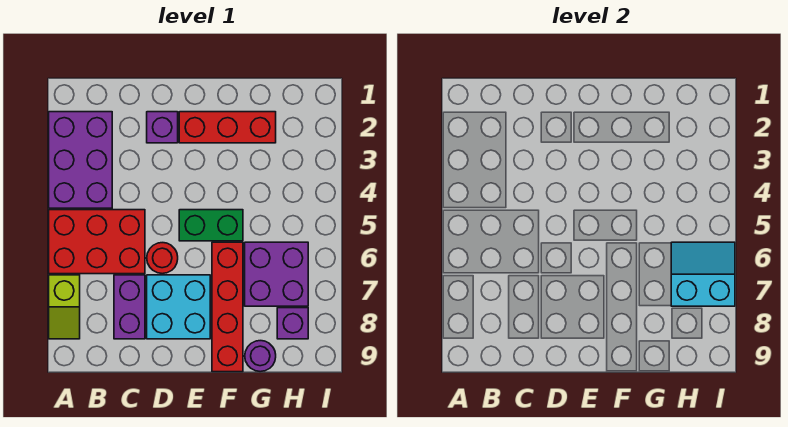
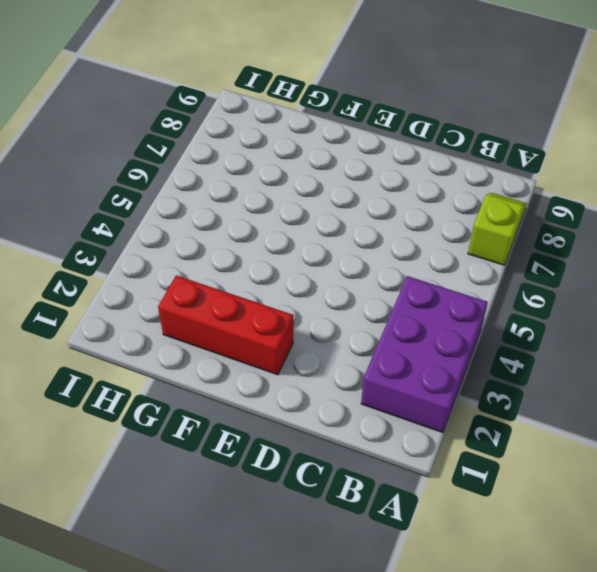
none -> red 2x3 brick [49,210,145,274]
none -> purple 1x2 brick [114,275,145,339]
none -> purple 1x1 brick [147,112,178,143]

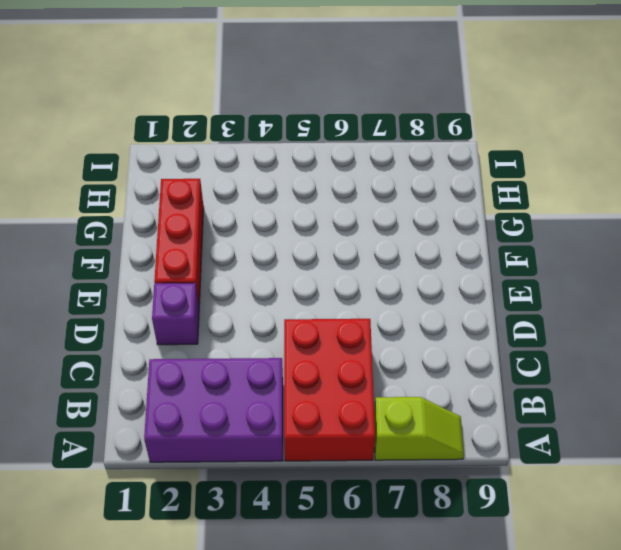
none -> purple 1x2 brick [114,275,145,339]
none -> red 1x1 round brick [147,243,178,274]
none -> cyan 2x2 brick [147,275,210,339]

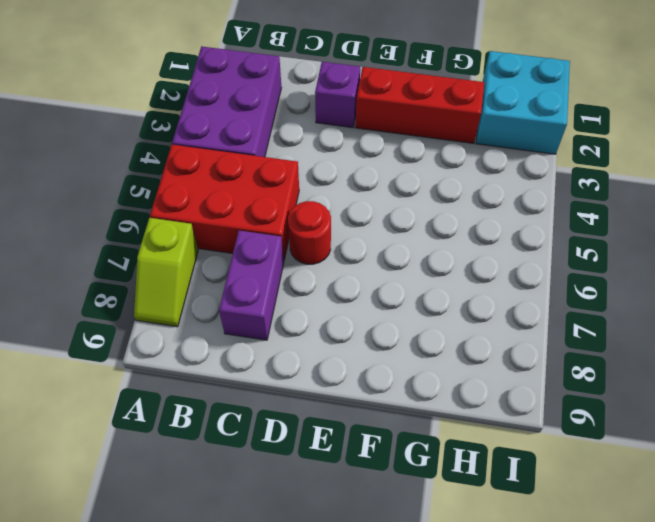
cyan 2x2 brick [476,51,570,154] -> cyan 2x2 brick moved to [147,275,210,339]
none -> green 1x2 brick [179,210,243,241]
none -> red 1x4 brick [212,242,243,372]
none -> purple 2x2 brick [245,242,308,306]

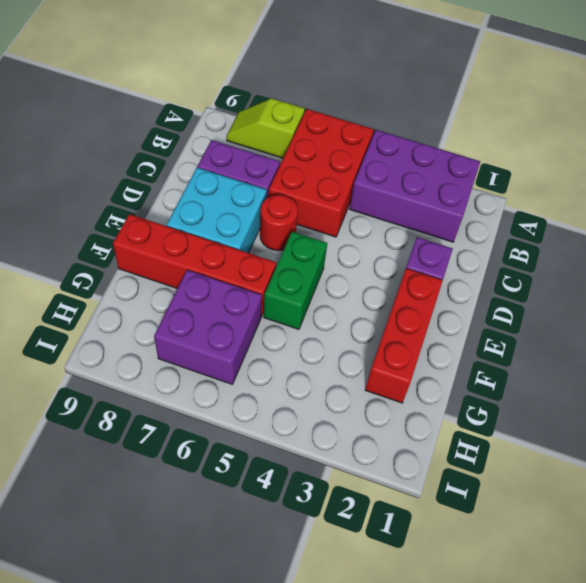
none -> purple 1x1 round brick [245,341,276,372]
none -> purple 1x1 brick [277,308,308,339]
none -> cyan 2x2 slope [671,242,735,306]

